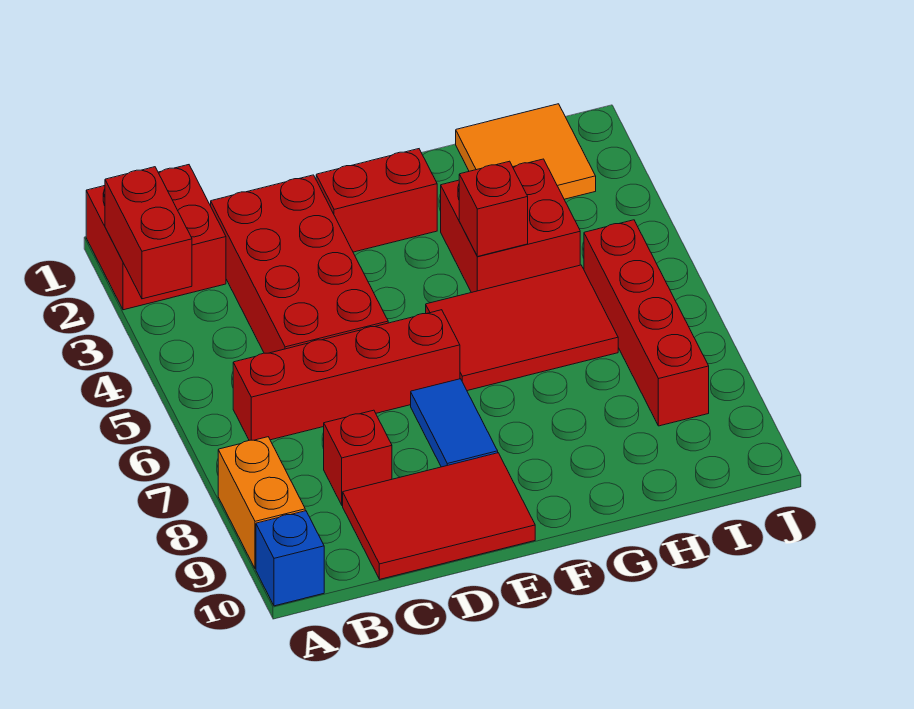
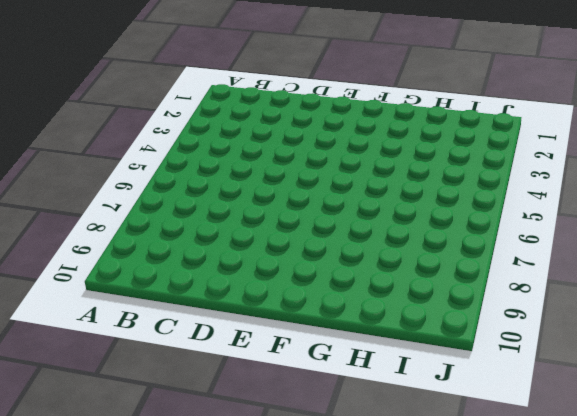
none -> red 2x2 brick [86,165,226,310]
none -> orange 1x2 brick [218,437,305,569]
none -> blue 1x1 brick [256,511,324,606]

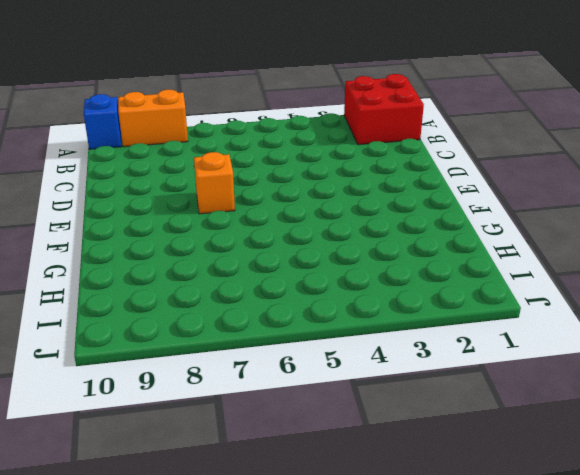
orange 1x1 brick [194,152,235,214] -> blue 1x2 tile [411,379,498,467]
none -> red 1x4 brick [233,310,460,440]
none -> red 2x4 brick [211,175,388,353]
none -> red 1x1 brick [324,410,392,505]

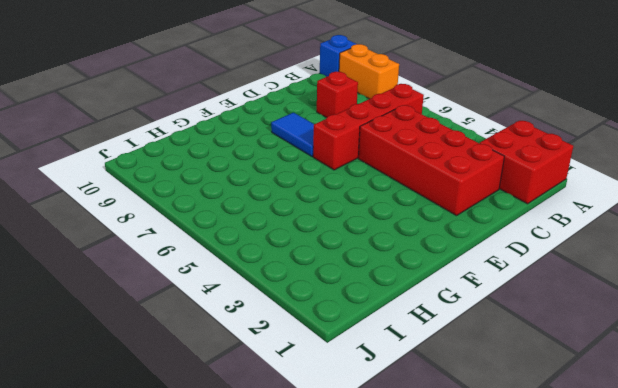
none -> red 2x3 tile [343,453,535,579]
none -> red 1x2 brick [316,149,437,252]
none -> red 2x3 tile [426,265,618,391]

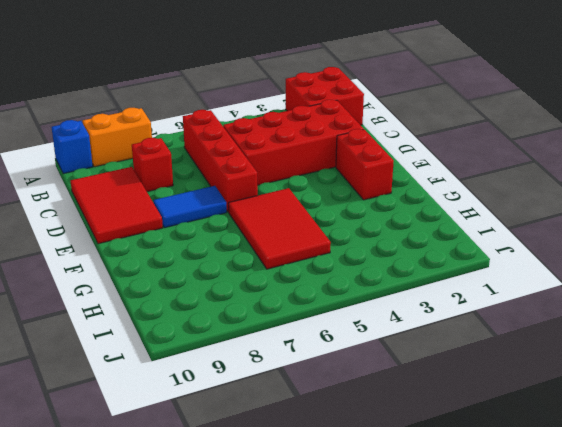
none -> red 2x2 brick [441,159,580,293]
none -> orange 2x2 tile [456,104,596,199]
none -> red 1x4 brick [584,220,709,426]

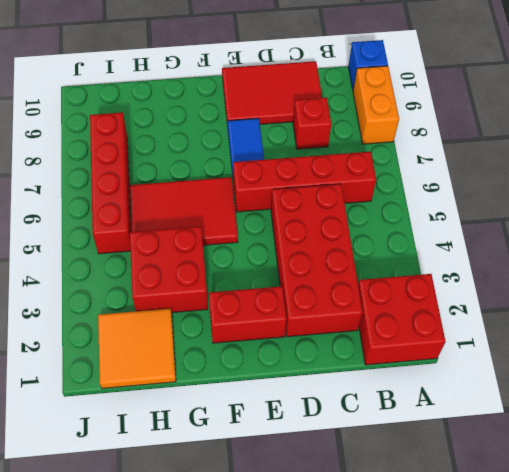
none -> red 1x2 brick [105,167,192,299]
none -> red 1x1 brick [459,161,528,257]

